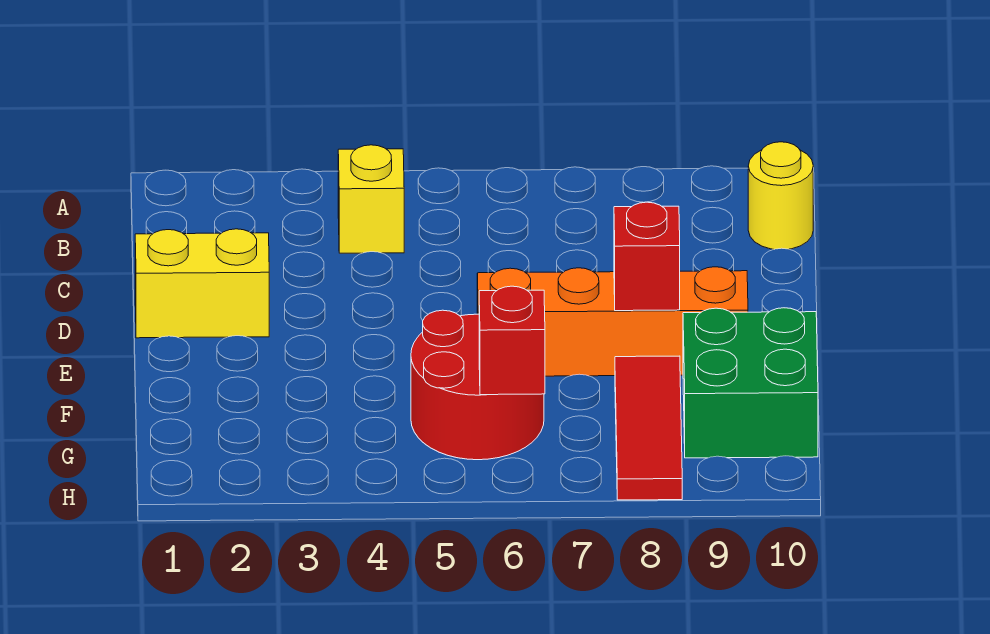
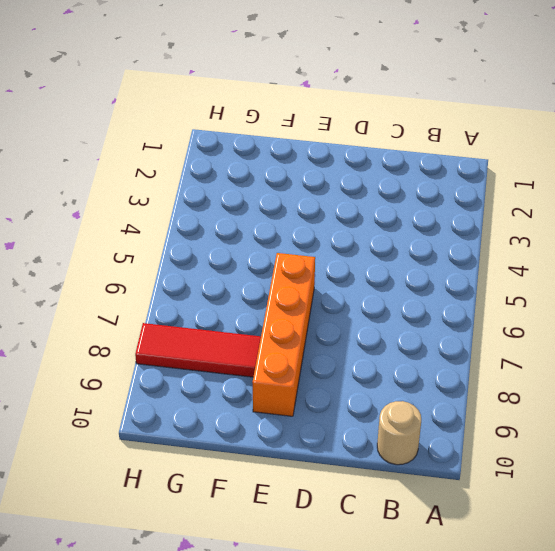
tan 1x1 round brick [377,401,421,465] -> yellow 1x1 round brick [748,142,813,249]
none -> yellow 1x1 brick [338,145,404,253]
none -> yellow 1x2 brick [135,229,269,338]

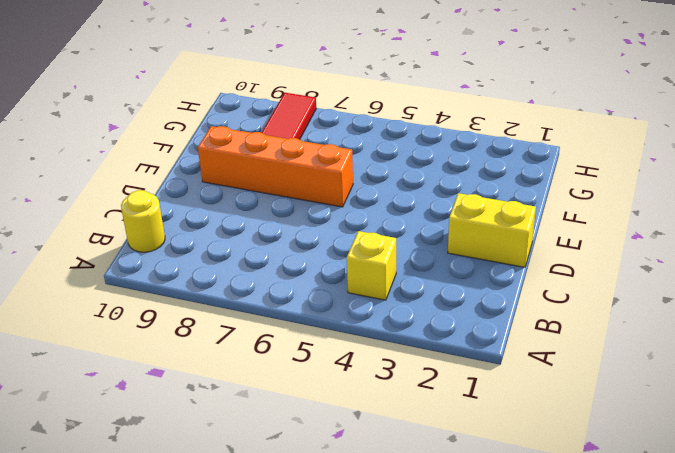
none -> red 2x2 round brick [411,310,544,460]
none -> green 2x2 brick [683,308,818,458]

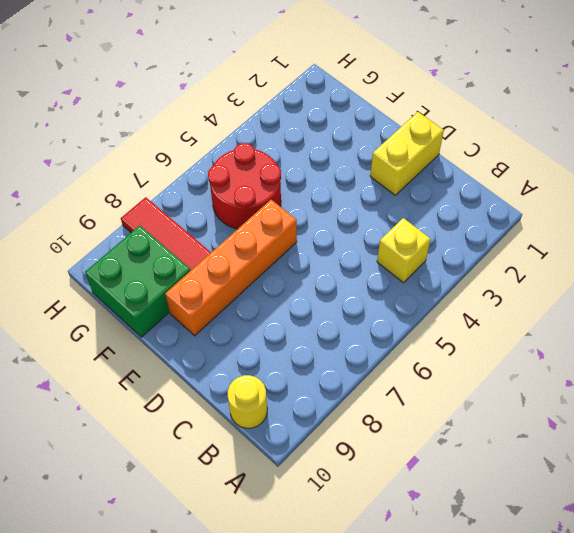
none -> red 1x1 brick [614,202,680,311]
none -> red 1x1 brick [479,286,545,395]

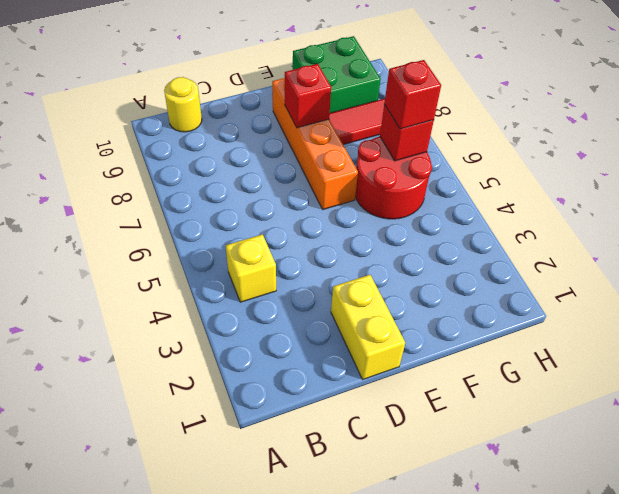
red 1x1 brick [384,60,441,129] -> none

